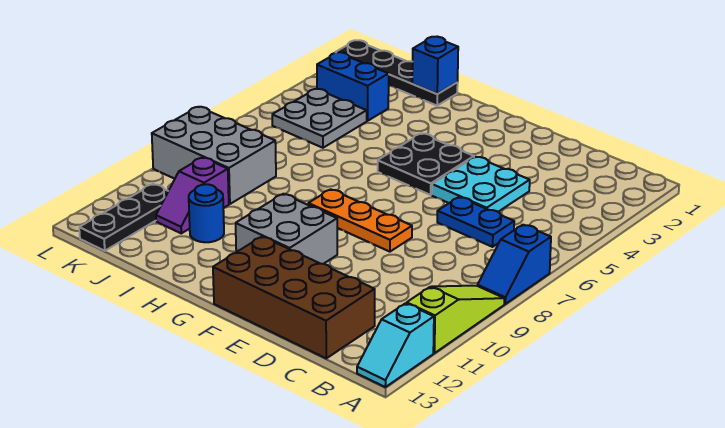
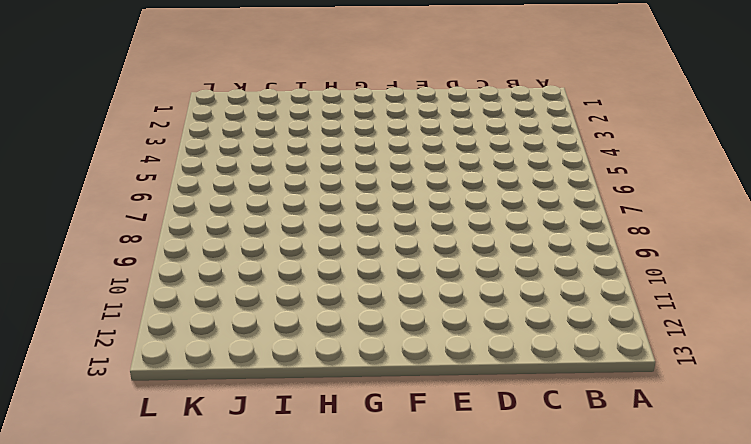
none -> blue 1x2 slope [477,225,551,304]
none -> lime 1x3 slope [407,286,504,353]
none -> cyan 1x2 slope [357,303,434,387]

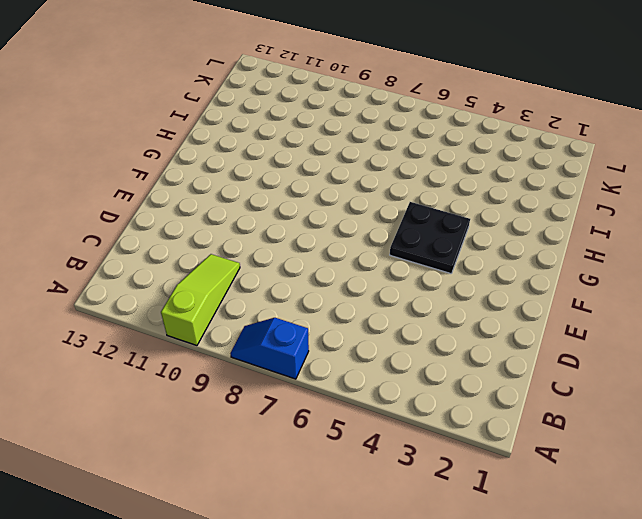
lime 1x3 slope [161,254,240,346] -> lime 1x3 slope turned to [407,286,504,353]
none -> cyan 1x2 slope [357,303,434,387]
none -> blue 1x2 plate [437,197,514,247]
none -> brown 2x4 brick [213,237,375,358]

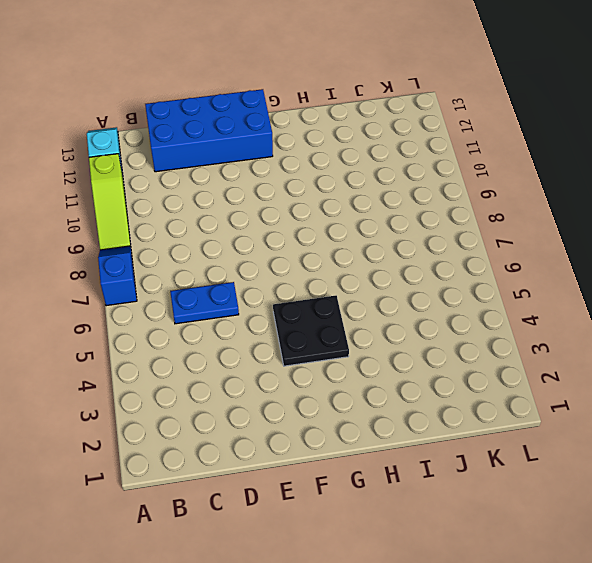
blue 2x4 brick [145,89,273,172] -> brown 2x4 brick [213,237,375,358]
none -> cyan 2x2 plate [432,157,530,212]
none -> orange 1x3 plate [308,189,412,252]
none -> grey 2x2 brick [236,194,337,264]

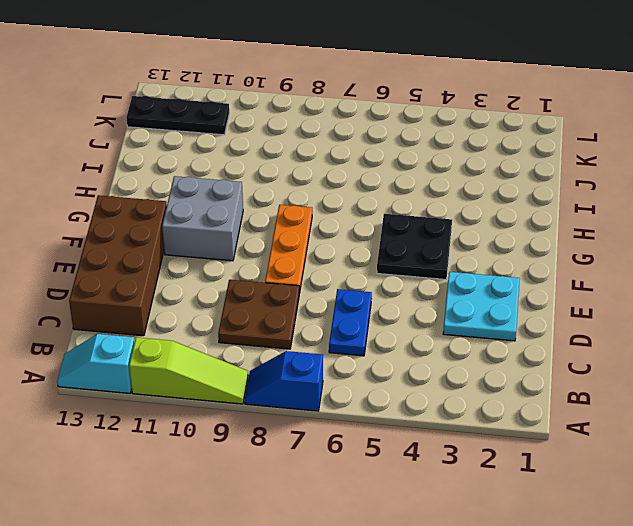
brown 2x2 plate [218,280,299,349] -> none
cyan 2x2 plate [443,272,520,341] -> cyan 2x2 plate moved to [432,157,530,212]
none -> black 1x4 plate [335,40,458,106]
none -> blue 1x1 round brick [189,184,224,242]
none -> blue 1x2 brick [317,52,389,121]

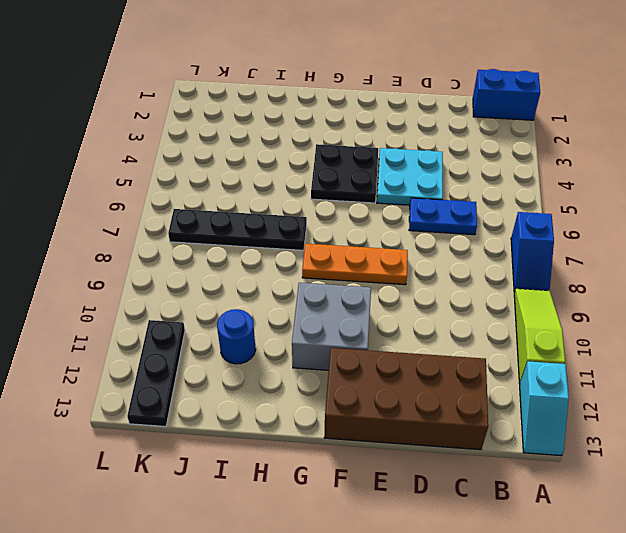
blue 1x2 brick [473,69,540,120] -> blue 1x2 brick moved to [317,52,389,121]
black 1x4 plate [168,209,307,250] -> black 1x4 plate moved to [335,40,458,106]
none -> grey 2x2 plate [272,89,367,148]
none -> grey 2x3 brick [152,107,276,204]
none -> purple 1x2 slope [156,157,229,233]

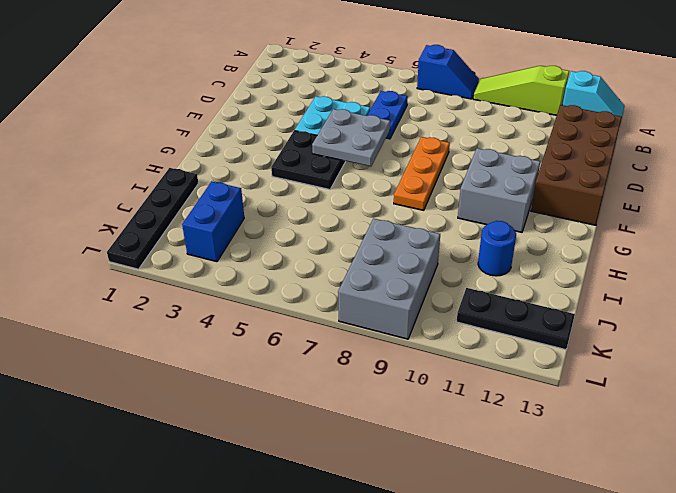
grey 2x2 plate [312,109,390,166] -> grey 2x2 plate moved to [272,89,367,148]
none -> purple 1x2 slope [156,157,229,233]
none -> blue 1x1 brick [412,37,458,94]

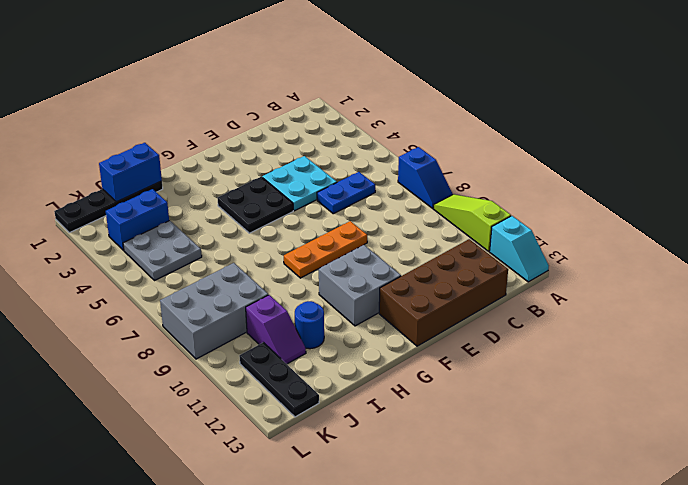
blue 1x2 brick [99,143,162,202] -> blue 1x1 brick [412,37,458,94]

